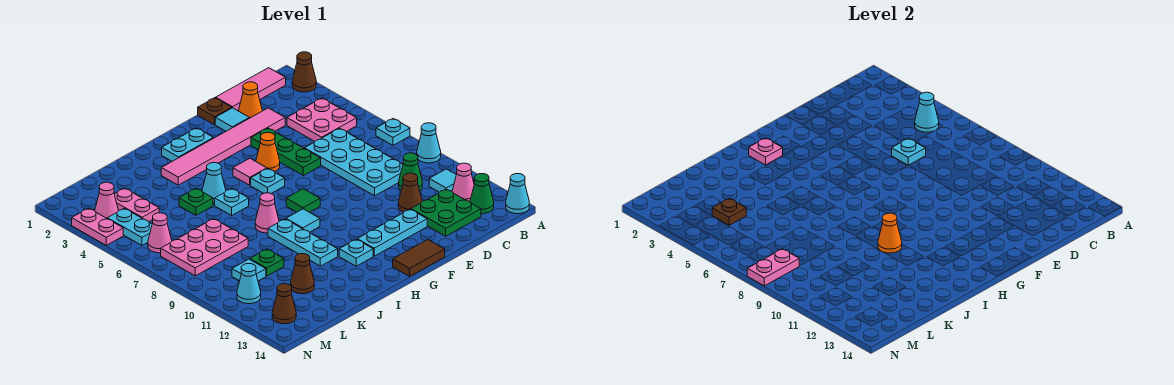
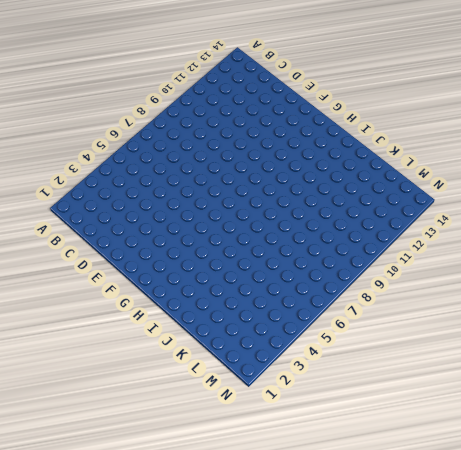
none -> brown 1x1 cone [292,52,316,92]
none -> cyan 1x1 plate [376,118,410,145]
none -> cyan 1x1 cone [417,123,441,163]
none -> cyan 1x1 cone [506,174,529,214]

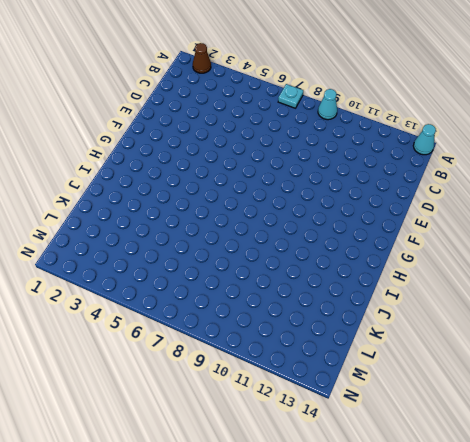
none -> pink 1x3 tile [216,68,286,111]
none -> pink 2x2 plate [287,98,357,141]
none -> cyan 1x1 tile [429,169,456,192]
none -> pink 1x1 cone [452,163,474,202]

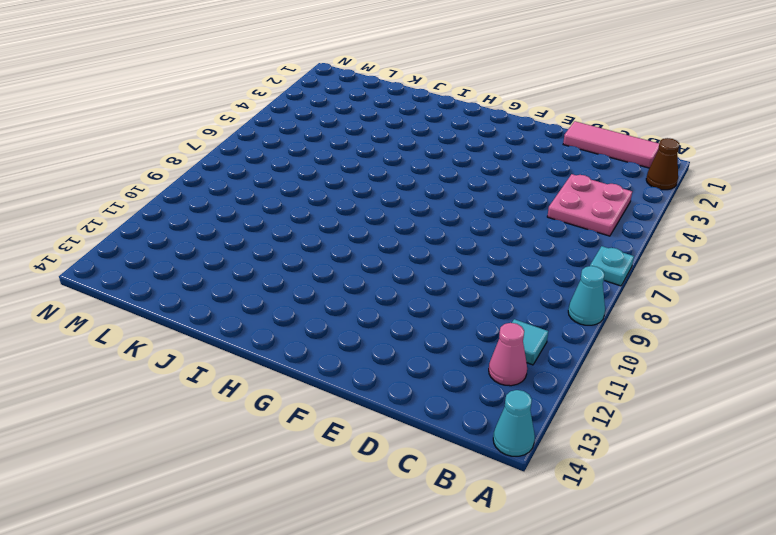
none -> green 1x1 cone [470,174,494,214]
none -> cyan 2x4 plate [305,128,403,196]
none -> green 1x1 cone [399,153,422,191]
none -> green 2x2 plate [411,189,481,236]

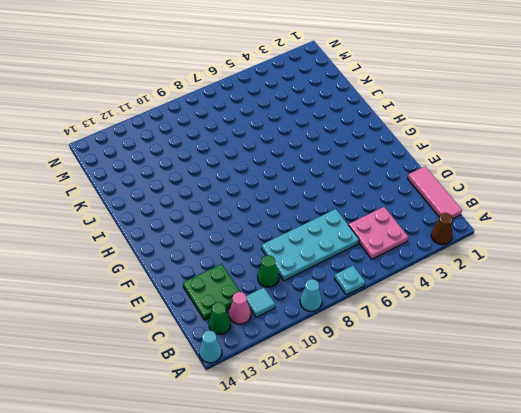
none -> orange 1x1 cone [239,82,262,118]
none -> pink 1x6 tile [161,108,285,185]
none -> brown 1x1 cone [398,173,422,212]
none -> brown 1x1 plate [198,98,231,125]

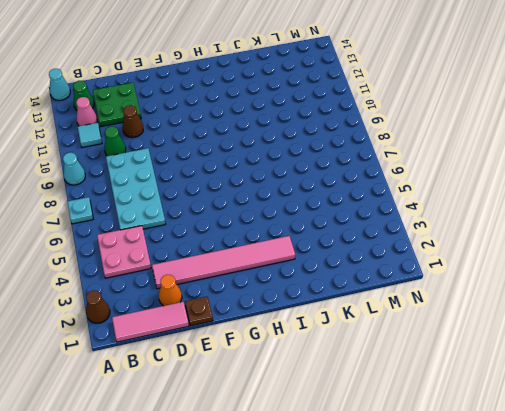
none -> cyan 1x1 tile [215,108,249,131]
none -> green 1x3 plate [251,128,321,175]
none -> cyan 1x3 plate [357,209,427,256]
none -> orange 1x1 cone [256,133,280,171]

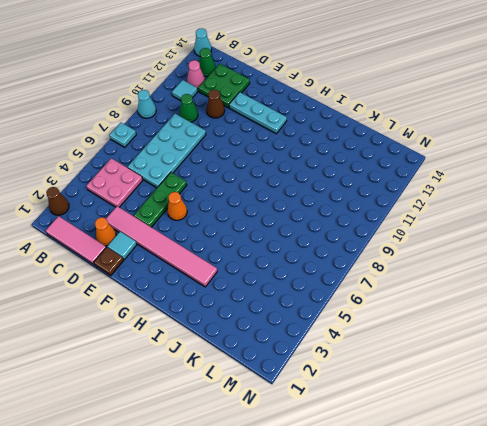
none -> brown 1x2 tile [393,240,445,276]
none -> cyan 1x2 plate [162,128,213,161]
none -> pink 1x1 tile [233,158,267,185]
none -> cyan 1x1 plate [251,168,285,194]

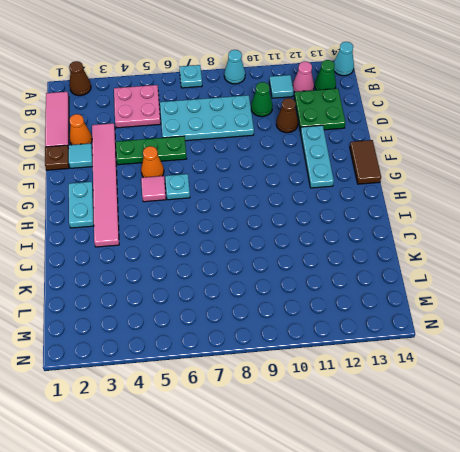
none -> green 1x1 tile [286,189,320,212]
none -> cyan 1x1 tile [286,209,320,232]
none -> cyan 1x1 plate [339,239,373,266]
none -> cyan 1x1 cone [202,163,226,203]

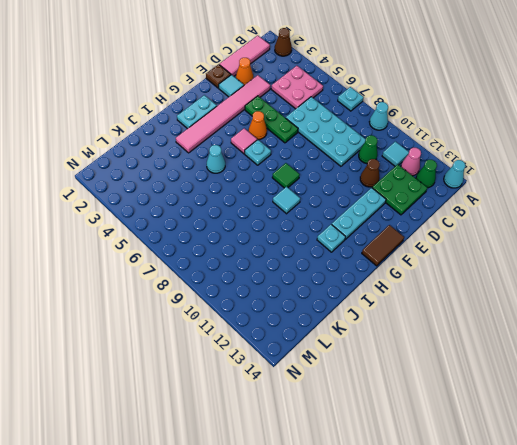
none -> cyan 1x1 plate [215,189,249,215]
none -> pink 1x1 cone [255,193,279,233]
none -> cyan 1x3 plate [268,219,338,266]
none -> green 1x1 plate [179,189,213,215]

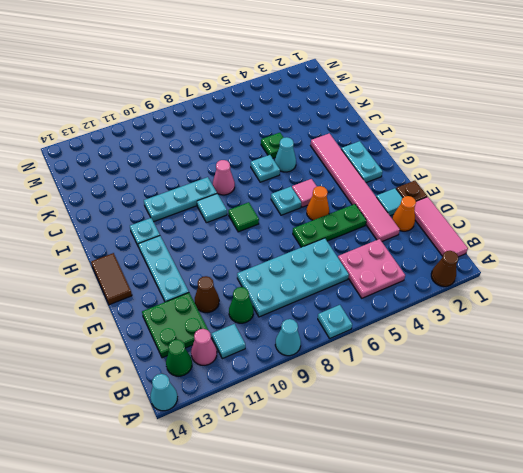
none -> pink 2x3 plate [161,219,248,276]
none -> green 1x1 plate [250,249,284,276]
none -> brown 1x1 cone [291,254,314,294]
none -> pink 1x2 plate [114,188,159,222]

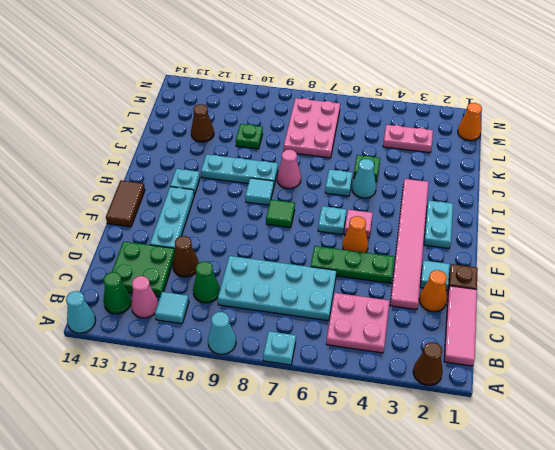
orange 1x1 cone [458,103,482,141] -> orange 1x1 cone moved to [878,213,902,253]
none -> cyan 1x1 tile [232,259,266,281]
none -> pink 1x1 cone [95,182,118,218]
none -> cyan 1x2 plate [107,208,152,245]
none -> pink 1x1 cone [148,213,172,253]

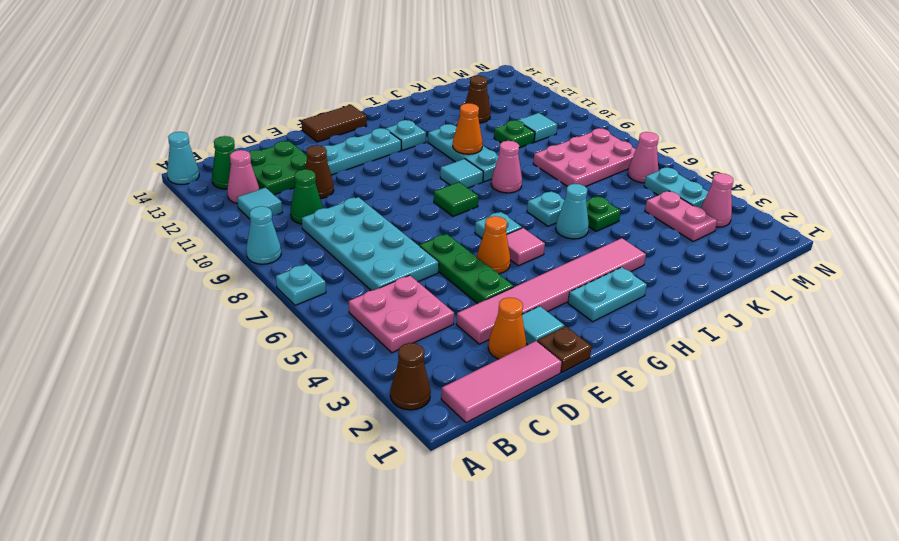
none -> cyan 1x1 cone [237,264,261,304]
none -> brown 1x1 cone [272,284,296,324]
none -> pink 1x2 plate [72,208,123,245]
none -> cyan 1x1 cone [915,92,939,132]

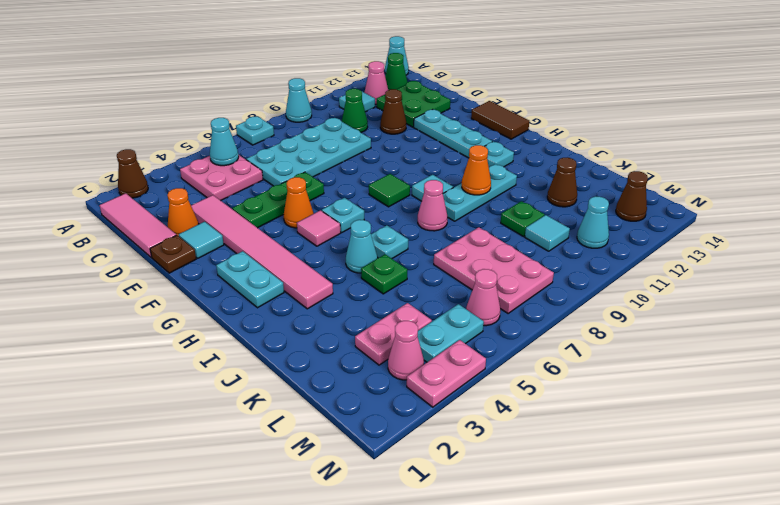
none -> cyan 1x1 plate [892,138,926,165]
none -> pink 1x1 plate [749,138,783,165]
none -> brown 1x1 plate [712,198,746,225]
none -> pink 1x2 plate [747,249,799,286]

